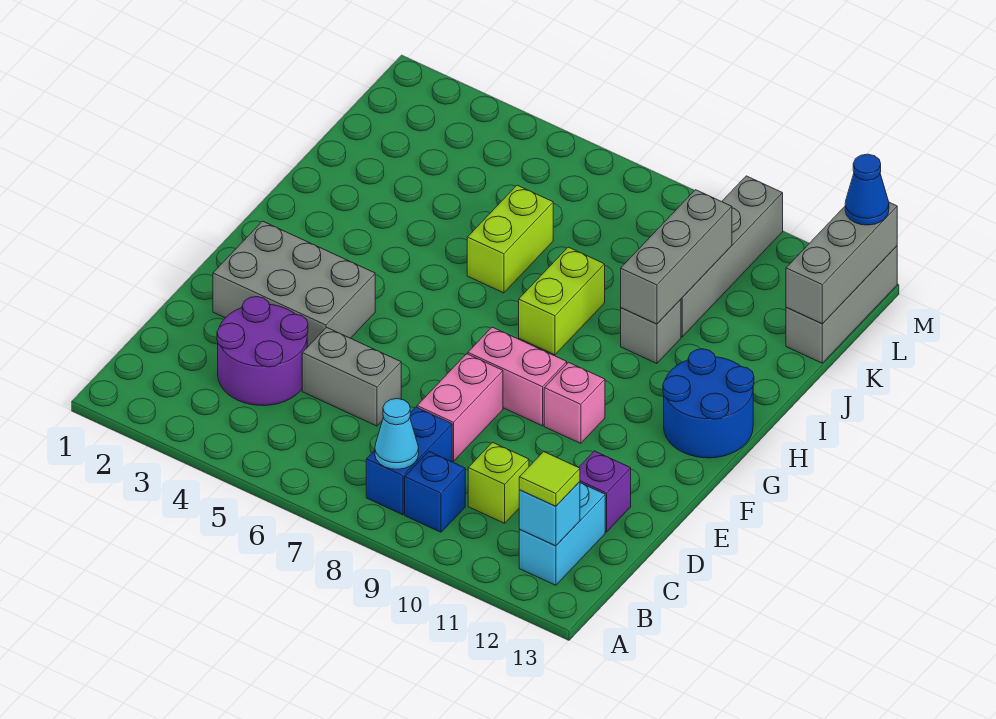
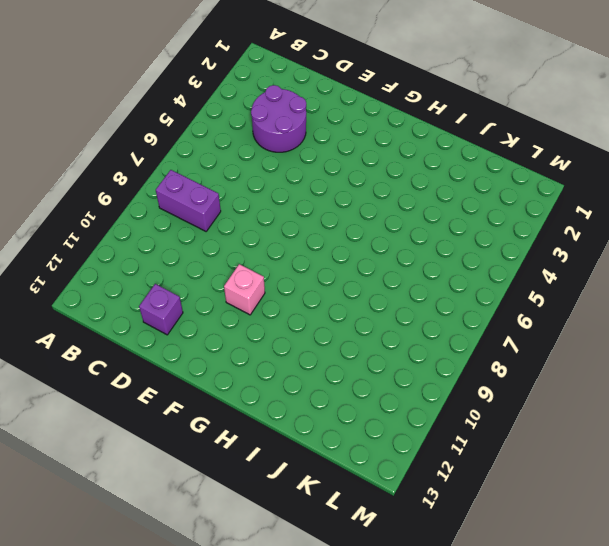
purple 1x2 brick [156,170,221,231] -> blue 1x2 brick [366,407,452,515]
none -> blue 1x1 brick [405,452,465,532]
none -> cyan 1x2 brick [519,483,605,585]
none -> lime 1x1 brick [468,442,529,523]

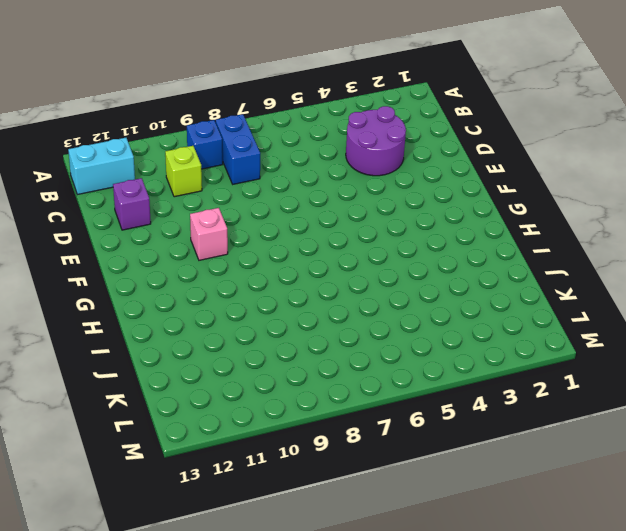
cyan 1x2 brick [68,138,135,195] -> cyan 1x2 brick turned to [519,483,605,585]
none -> grey 1x2 brick [302,327,401,426]
none -> pink 1x2 brick [417,354,503,461]
none -> grey 2x3 brick [213,221,375,347]

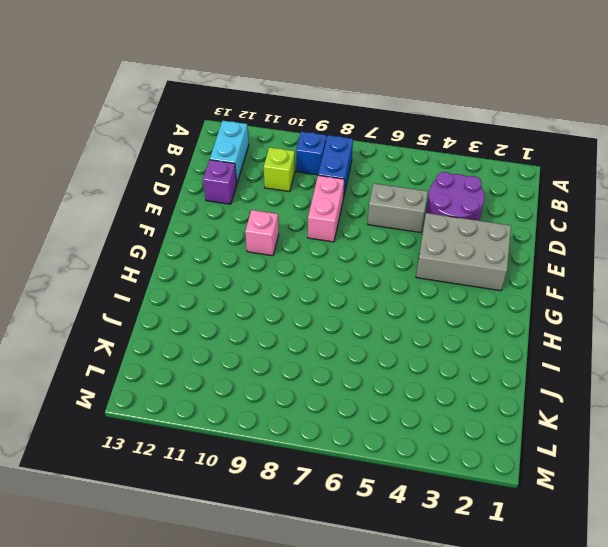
none -> pink 1x2 brick [468,327,567,426]
none -> blue 2x2 round brick [663,349,754,458]
none -> lime 1x2 brick [519,247,605,355]

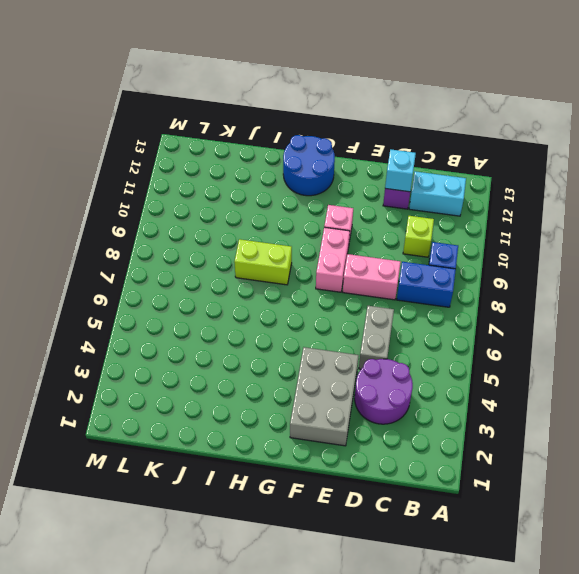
cyan 1x1 brick [385,149,416,192] -> cyan 1x1 brick moved to [519,482,580,546]
none -> lime 1x2 brick [467,185,553,293]
none -> grey 1x1 brick [621,299,681,364]
none -> grey 1x4 brick [681,176,783,337]

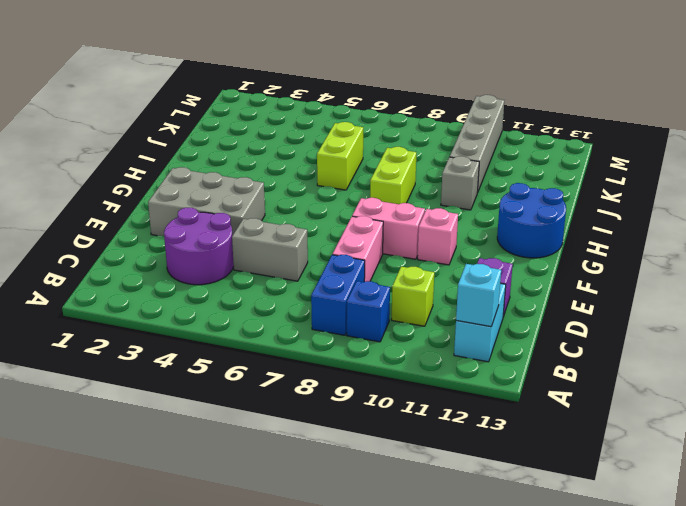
none -> grey 1x3 brick [786,246,897,363]
none -> cyan 1x1 cone [375,399,419,469]
none -> grey 1x3 brick [621,190,732,324]

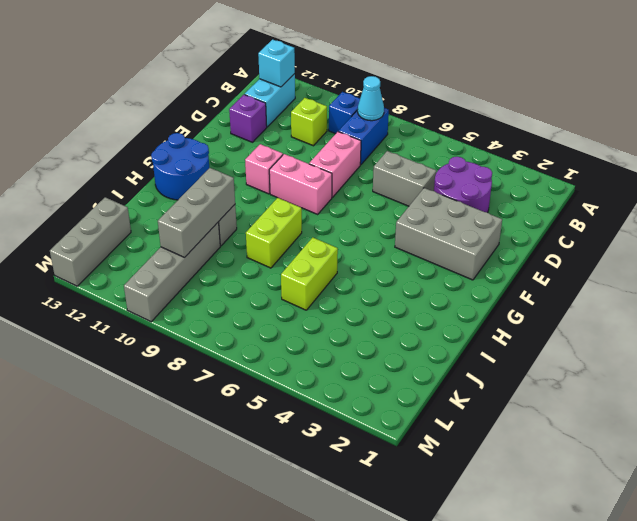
none -> grey 1x3 brick [786,202,897,324]
none -> lime 1x1 tile [519,452,580,506]
none -> blue 1x1 cone [845,154,889,225]

